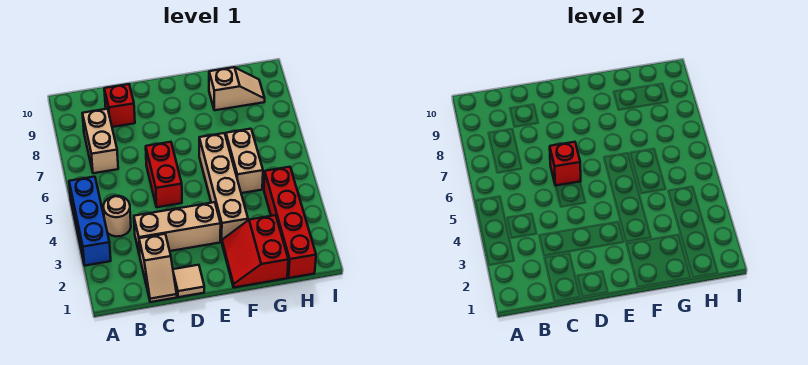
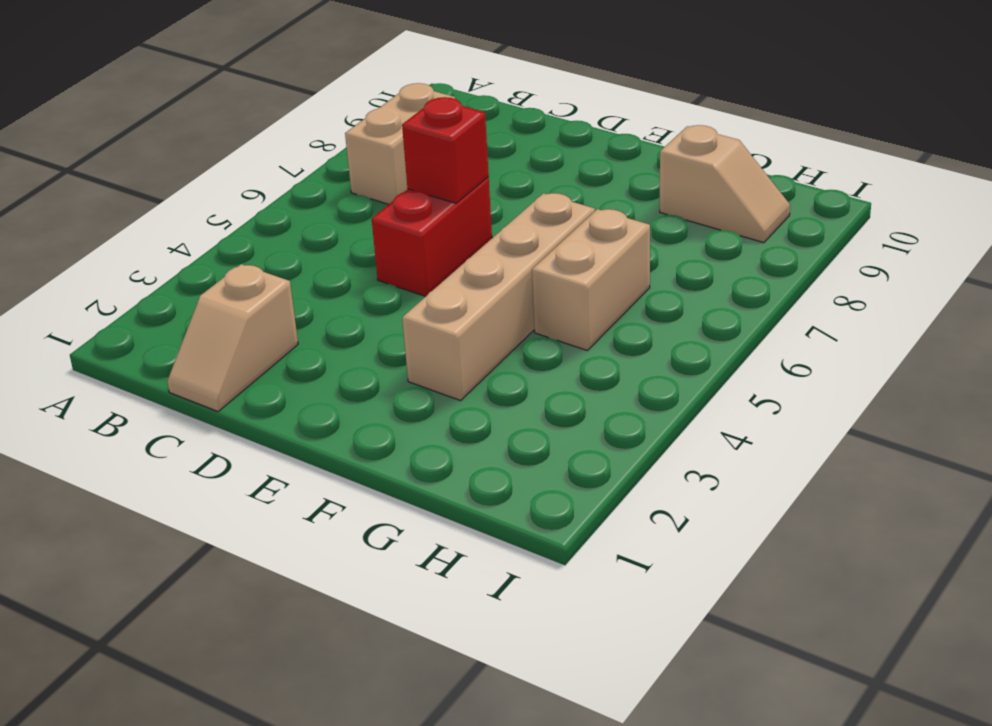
none -> blue 1x3 brick [69,177,111,266]
none -> tan 1x1 round brick [103,196,131,237]
none -> tan 1x3 brick [134,202,221,255]

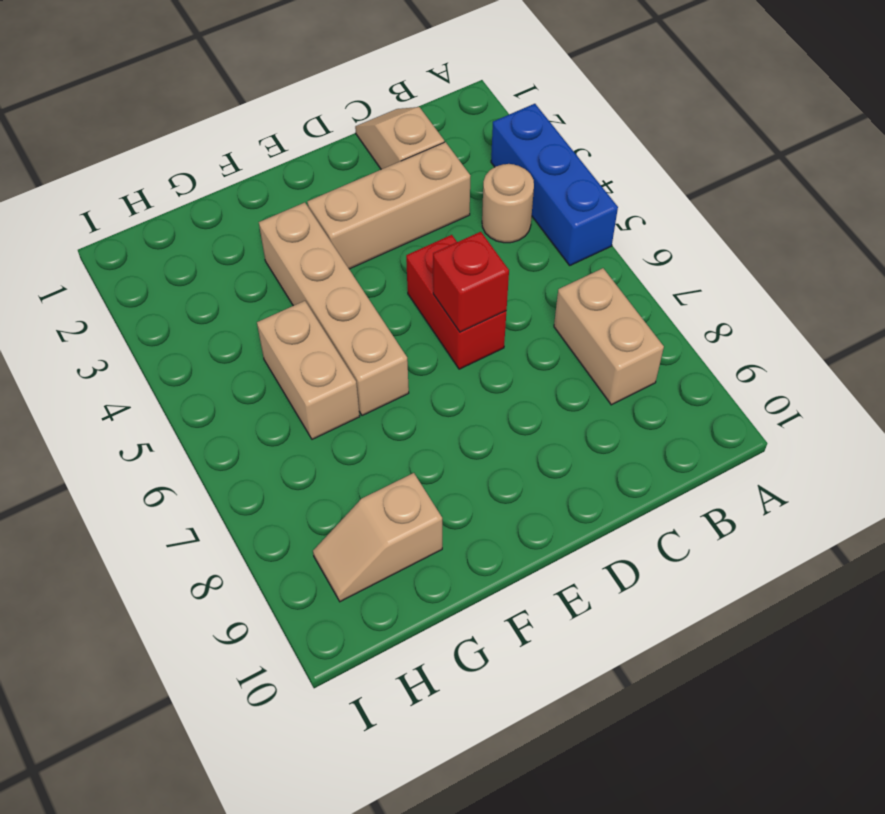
none -> red 1x1 brick [104,84,135,127]
none -> tan 1x1 tile [173,265,204,297]
none -> red 2x2 slope [222,215,288,288]

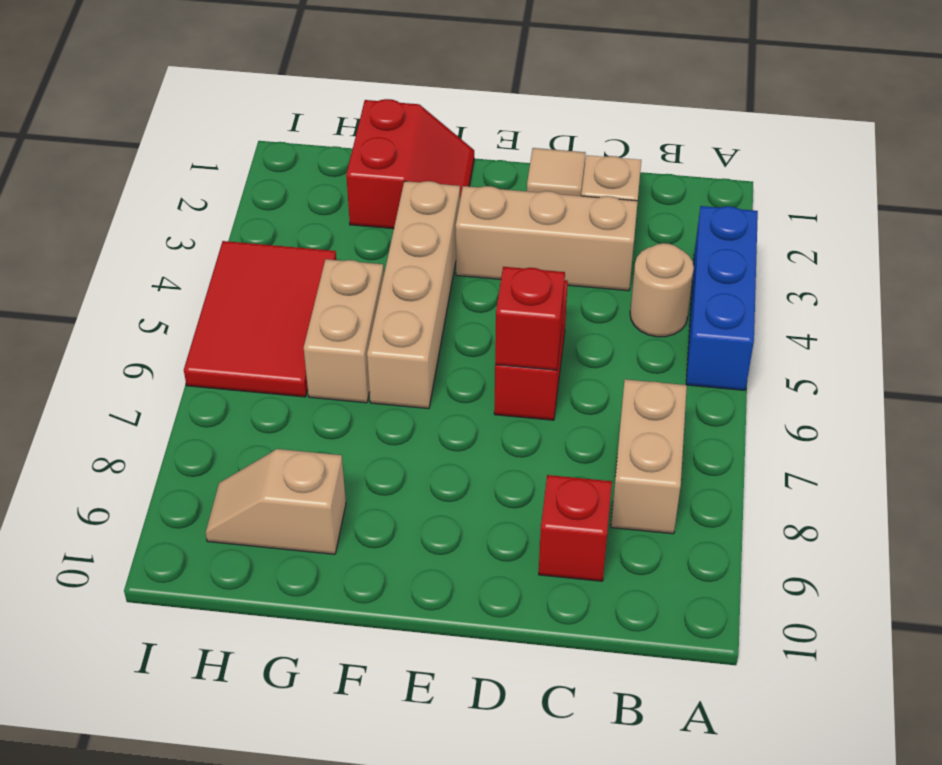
red 2x3 tile [184,241,336,397] -> red 1x4 brick [264,167,316,278]

